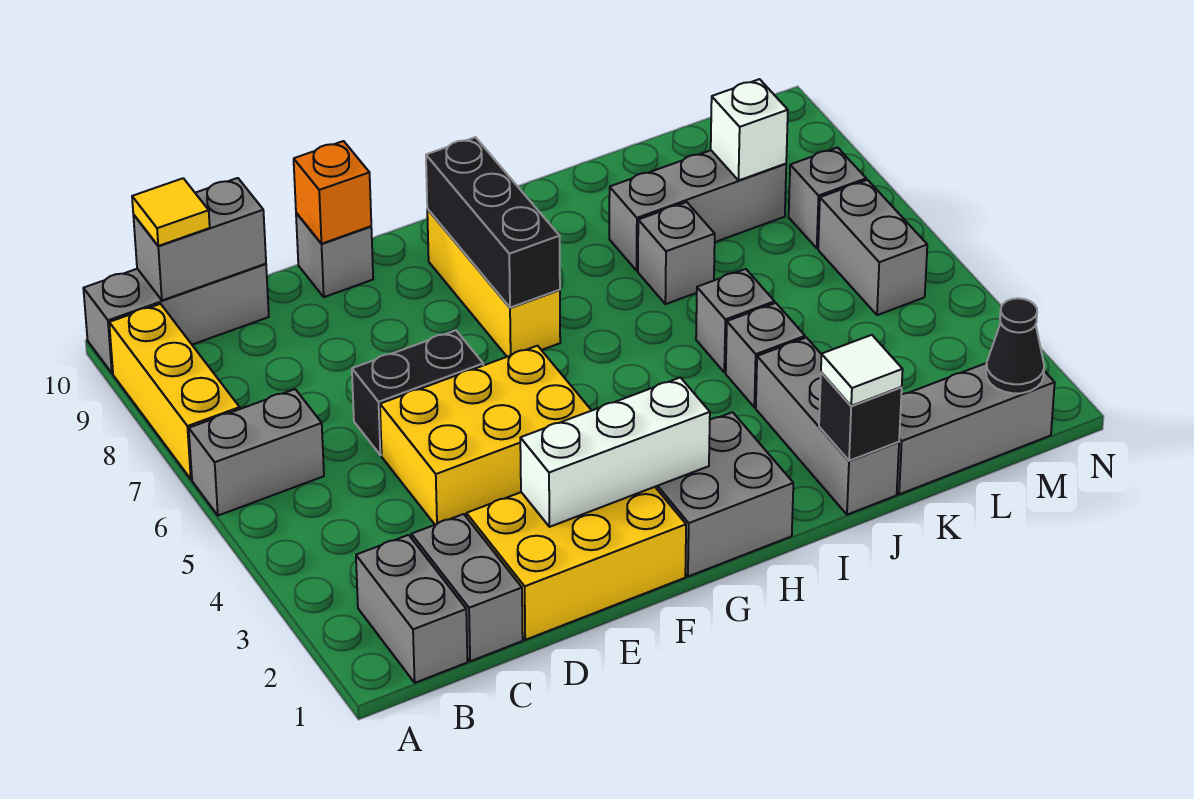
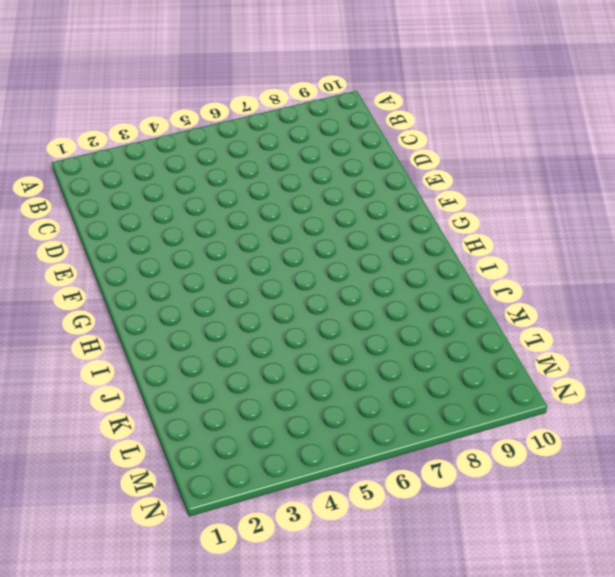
none -> grey 1x2 brick [189,389,324,516]
none -> yellow 1x3 brick [109,304,240,479]
none -> grey 1x3 brick [83,264,269,373]

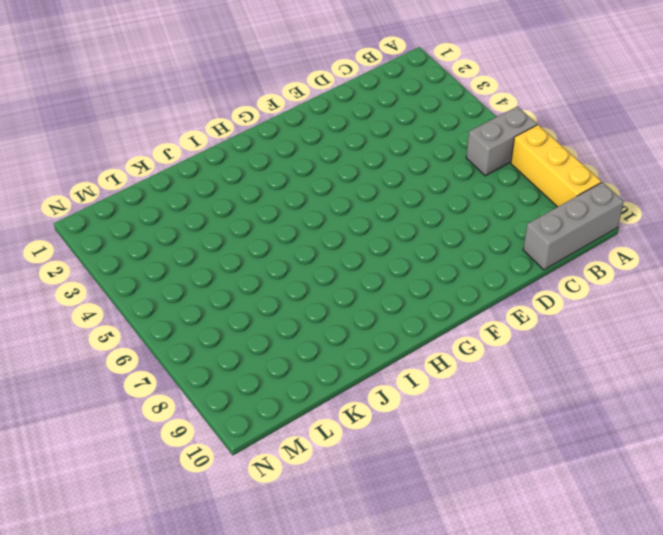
none -> grey 1x2 brick [356,535,467,683]
none -> grey 1x2 brick [411,514,523,661]
none -> yellow 2x3 brick [466,487,686,640]

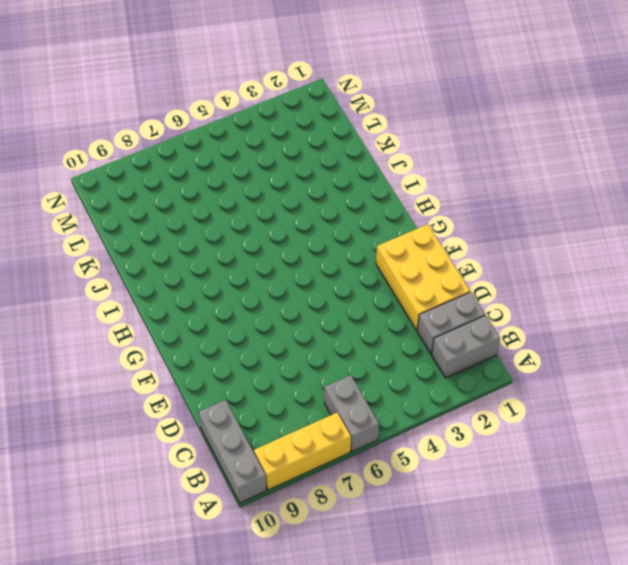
none -> yellow 2x3 brick [380,346,592,525]
none -> black 1x2 brick [352,330,483,455]
none -> grey 1x1 brick [296,213,373,297]

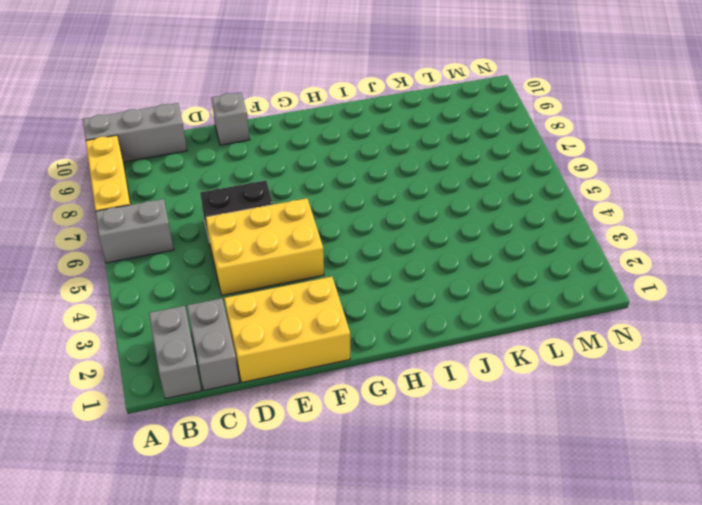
none -> grey 2x2 brick [656,412,793,576]
none -> yellow 1x3 brick [427,209,560,357]
none -> grey 1x3 brick [756,338,899,515]

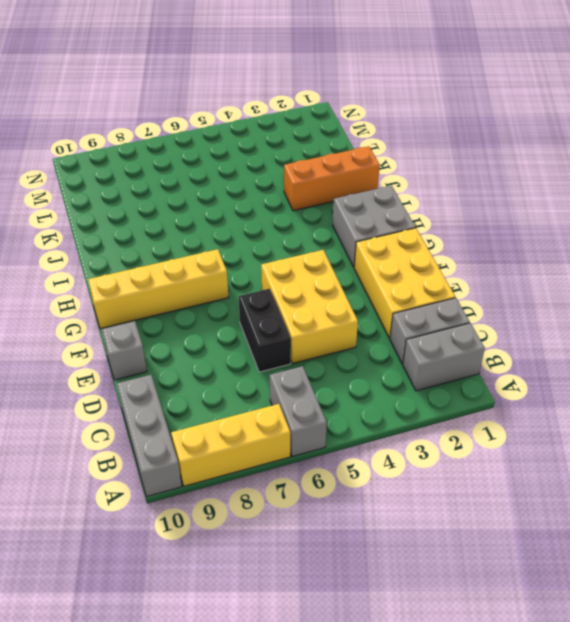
yellow 1x4 brick [88,249,228,329] -> yellow 1x3 brick [427,209,560,357]
orange 1x3 brick [284,146,380,211] -> grey 1x3 brick [756,338,899,515]
none -> grey 1x1 brick [726,303,805,407]
none -> grey 1x1 brick [696,269,775,372]
none -> grey 1x1 brick [638,202,715,304]

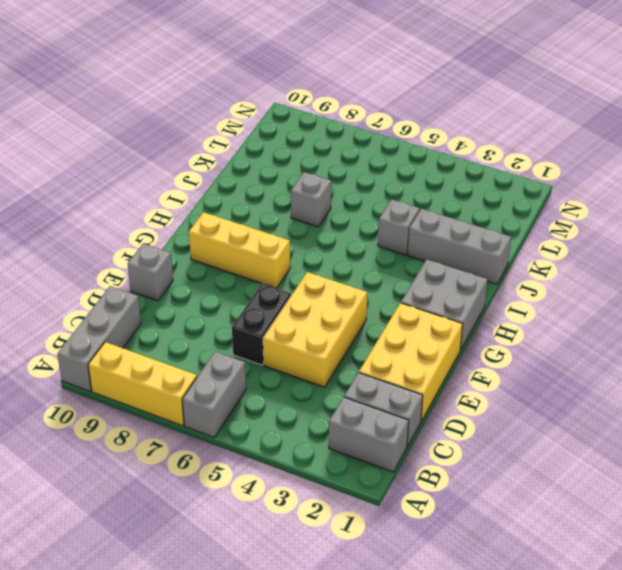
none -> grey 1x1 brick [696,269,775,372]
none -> grey 1x3 brick [609,150,786,271]
none -> grey 1x3 brick [897,363,1055,494]

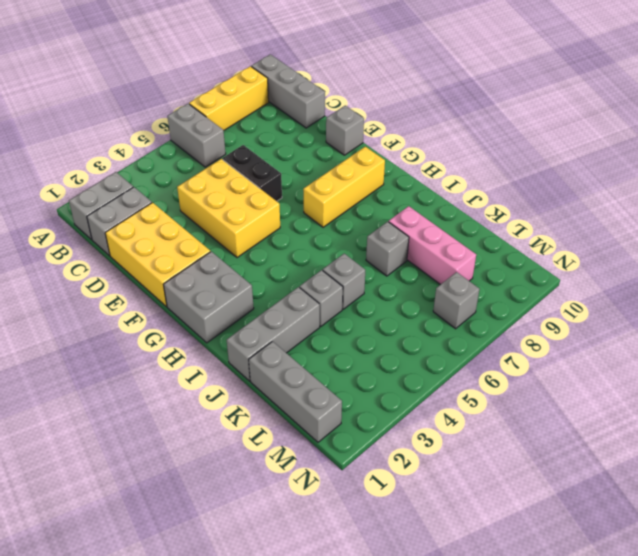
pink 1x3 brick [389,206,476,285] -> grey 1x3 brick [609,150,786,271]
none -> grey 1x2 brick [818,180,927,315]
none -> grey 1x2 brick [133,178,266,300]
none -> white 1x3 brick [520,377,710,527]

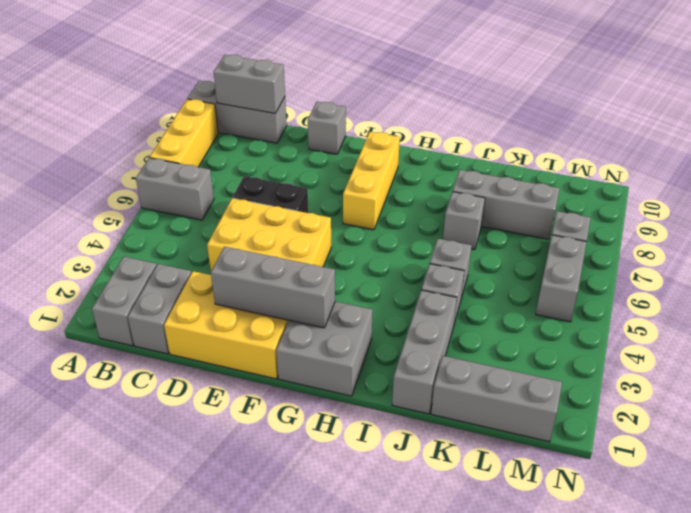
grey 1x3 brick [211,247,335,328] -> white 1x3 brick [520,377,710,527]
none -> orange 1x1 brick [294,141,371,244]
none -> black 1x3 brick [426,137,560,308]
none -> black 1x1 brick [819,372,902,461]

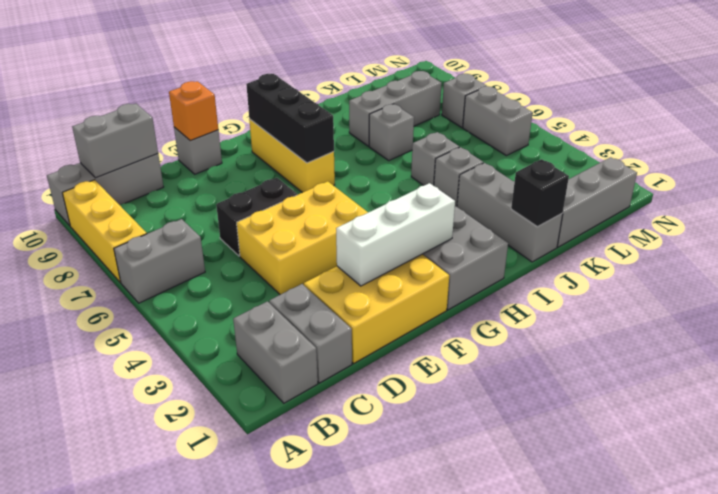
none -> white 1x1 brick [711,79,788,180]
none -> black 1x1 cone [986,298,1044,393]
none -> yellow 1x1 tile [132,178,210,246]

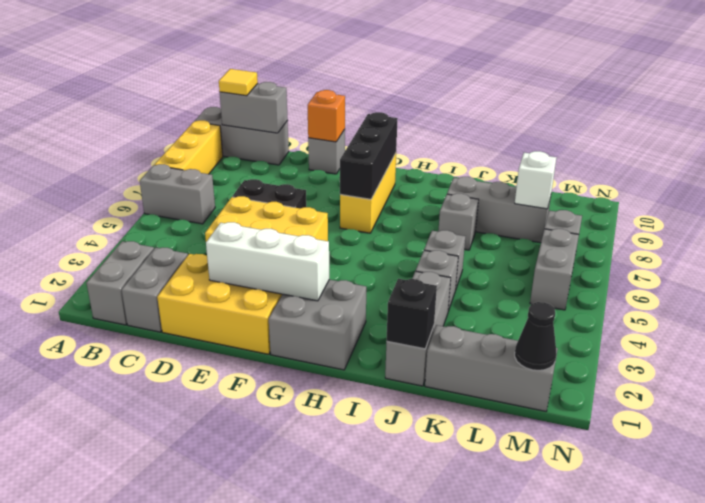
none -> white 1x1 tile [821,335,903,406]

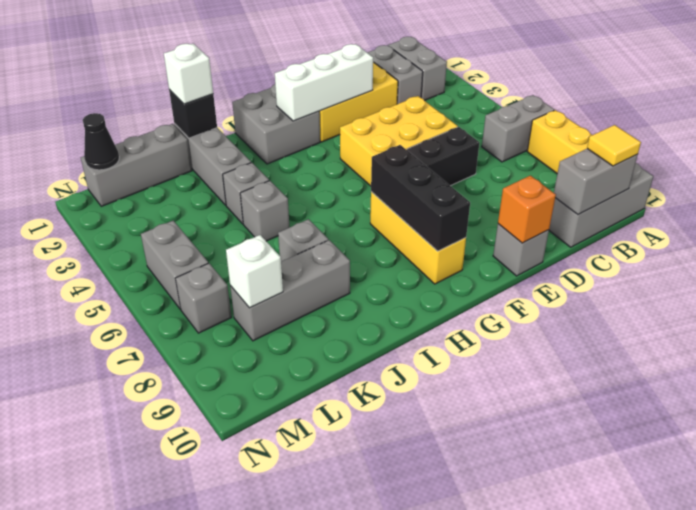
white 1x1 brick [164,44,213,104] -> white 1x1 tile [821,335,903,406]

